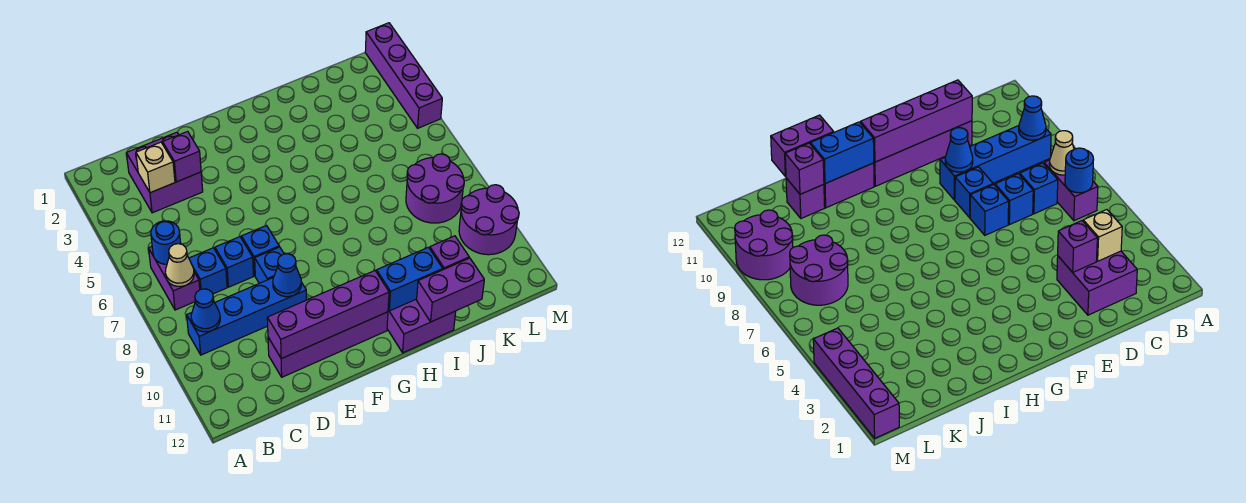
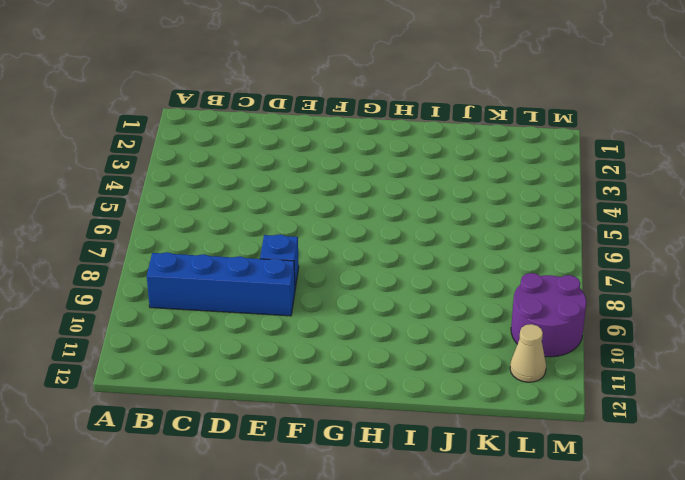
tan 1x1 cone [510,324,546,382] -> tan 1x1 cone moved to [165,244,194,286]
none -> purple 1x2 brick [148,247,200,310]
none -> purple 2x2 brick [126,132,203,213]
none -> blue 1x1 brick [189,248,227,294]

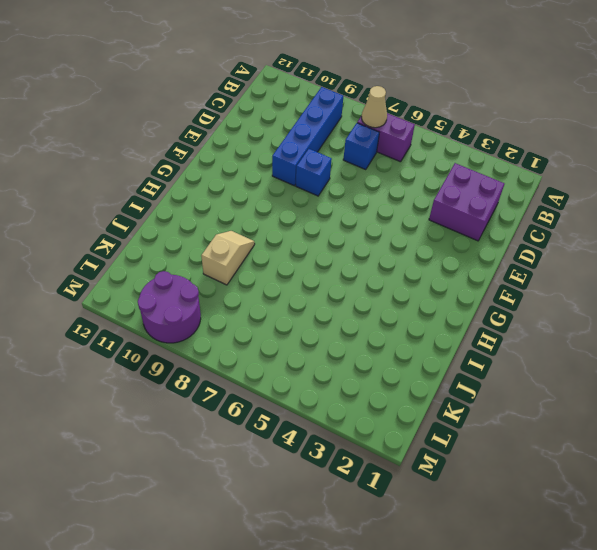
tan 1x2 slope [201,231,255,285] -> none
none -> blue 1x1 brick [215,237,253,287]
none -> purple 1x4 brick [268,312,388,377]
none -> blue 1x1 brick [241,226,279,275]

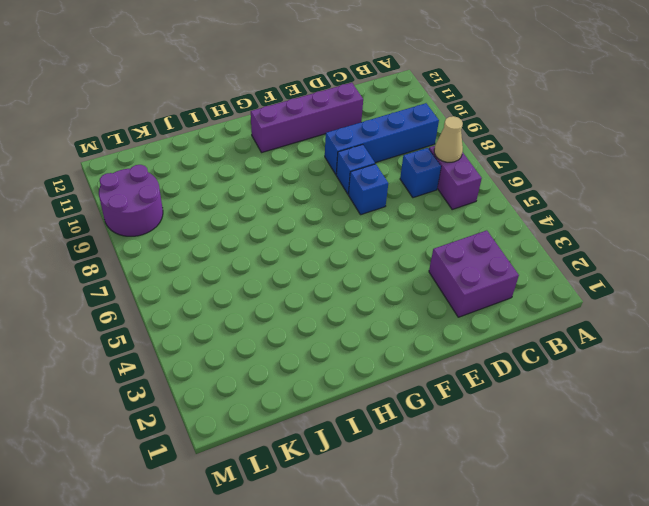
none -> blue 1x1 brick [215,237,253,287]
none -> purple 2x2 brick [387,299,456,353]
none -> purple 1x1 brick [786,178,825,218]

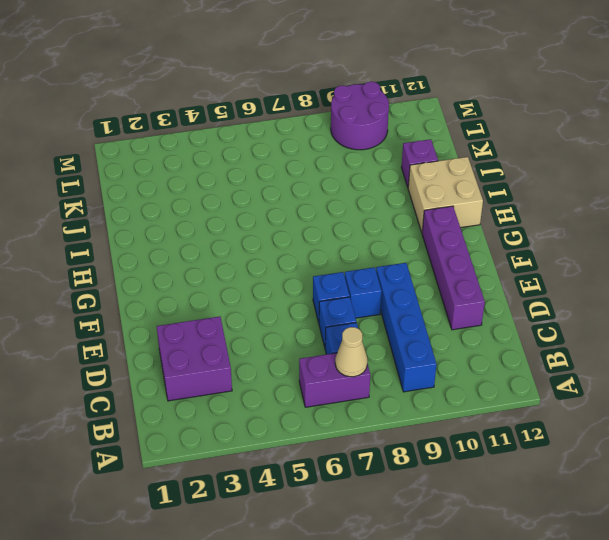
tan 2x2 brick [408,157,483,232] -> purple 2x2 brick [387,299,456,353]
none -> purple 2x2 round brick [406,154,464,223]
none -> purple 1x4 brick [365,23,442,128]
none -> blue 1x1 round brick [151,221,181,264]

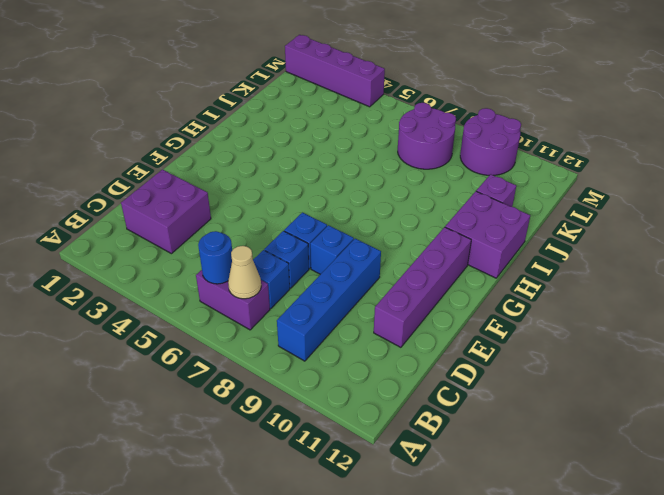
none -> blue 1x1 cone [191,289,220,332]
none -> tan 1x1 brick [136,142,175,193]
none -> purple 1x1 brick [163,132,201,182]

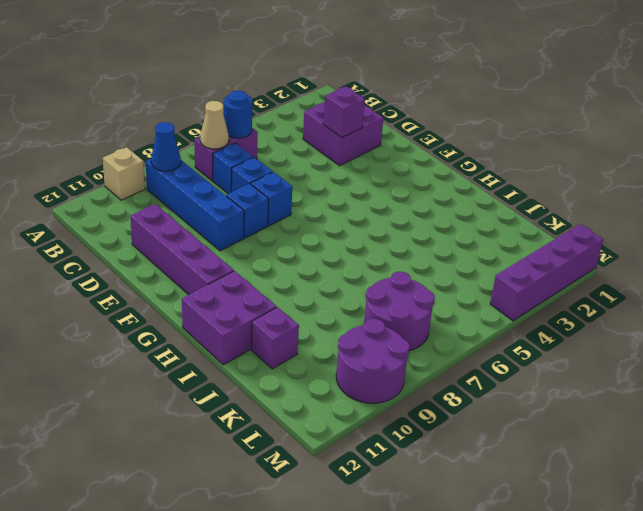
tan 1x1 brick [103,147,145,200] -> tan 1x1 brick moved to [136,142,175,193]
none -> purple 1x4 brick [267,271,389,359]
none -> blue 1x1 cone [273,254,301,297]
none -> blue 1x2 brick [376,247,443,311]

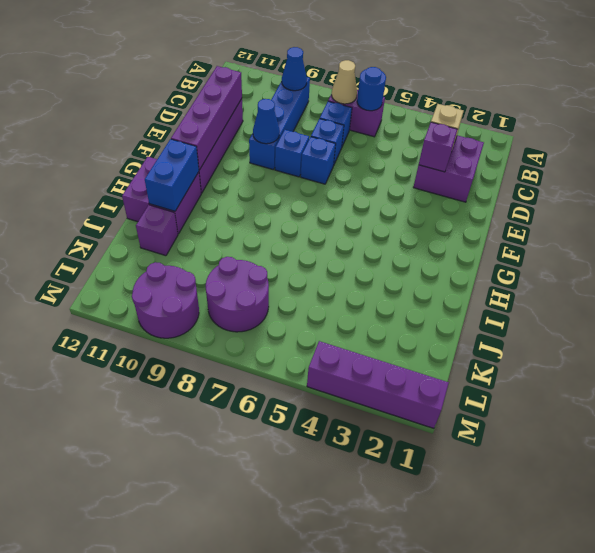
none -> purple 1x2 brick [417,258,484,322]
none -> purple 1x1 brick [430,236,469,270]

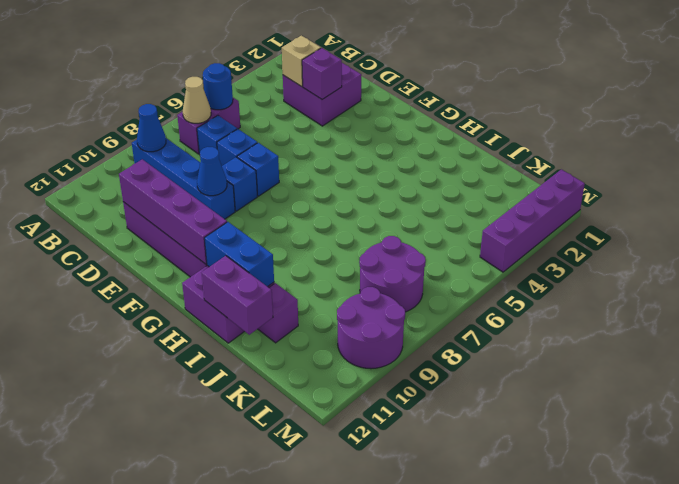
none -> purple 1x1 brick [430,236,469,270]

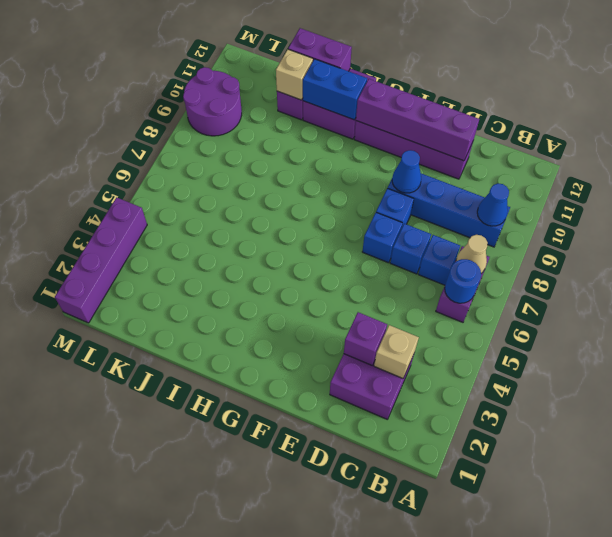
tan 1x1 brick [276,49,313,100] -> purple 1x1 brick [430,236,469,270]
none -> purple 2x2 round brick [406,154,464,223]

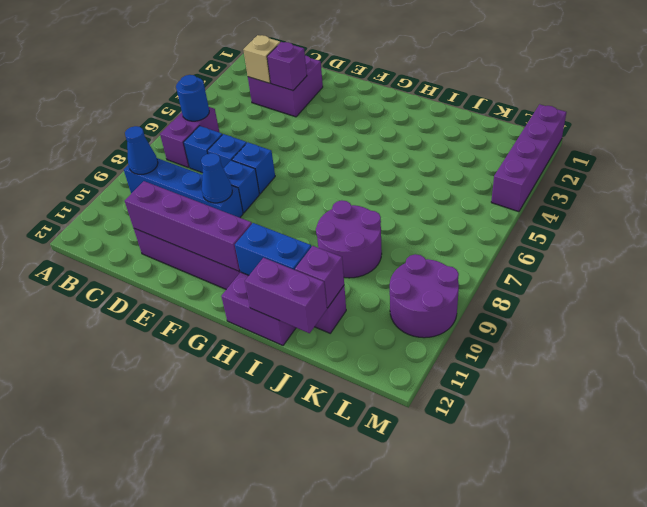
purple 2x2 round brick [316,200,382,278] -> purple 2x2 round brick moved to [406,154,464,223]
none -> tan 1x1 cone [165,244,194,286]

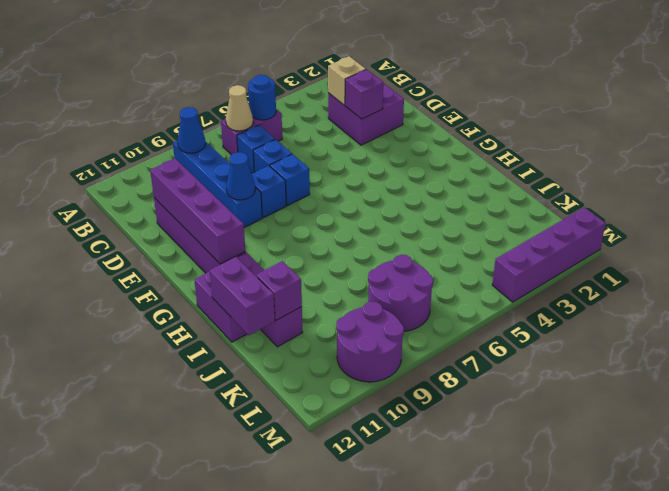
none -> blue 1x2 brick [376,247,443,311]

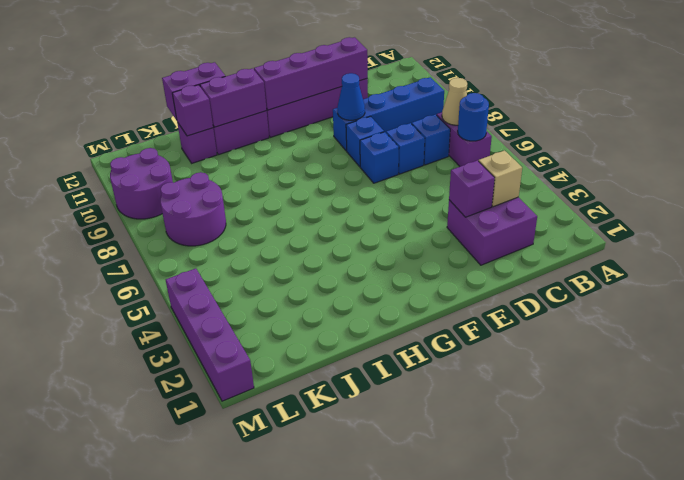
purple 1x2 brick [200,68,267,127] -> blue 1x2 brick [376,247,443,311]
none -> blue 1x1 cone [191,289,220,332]

